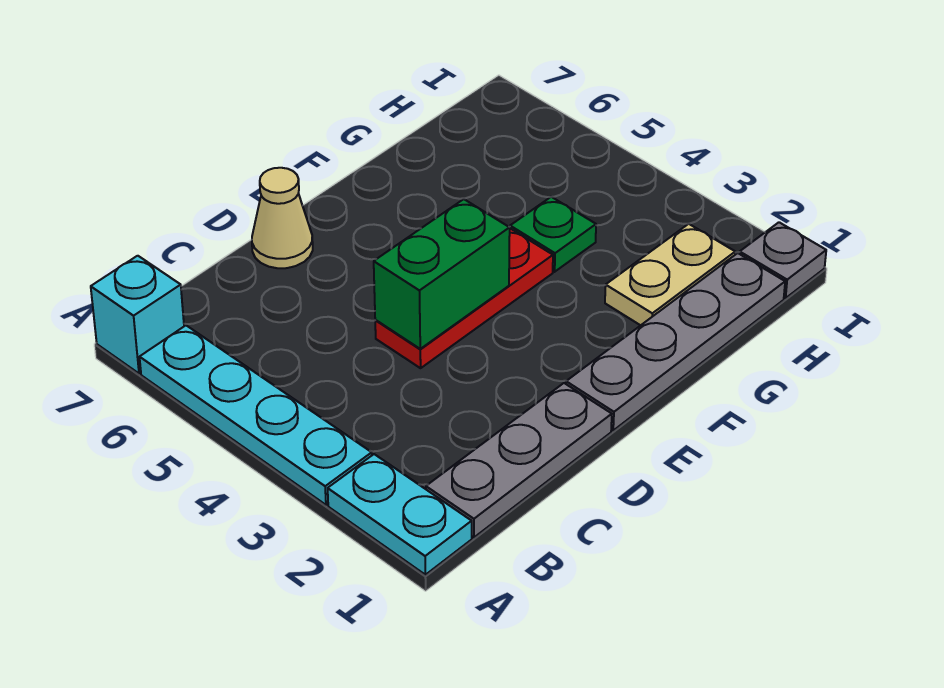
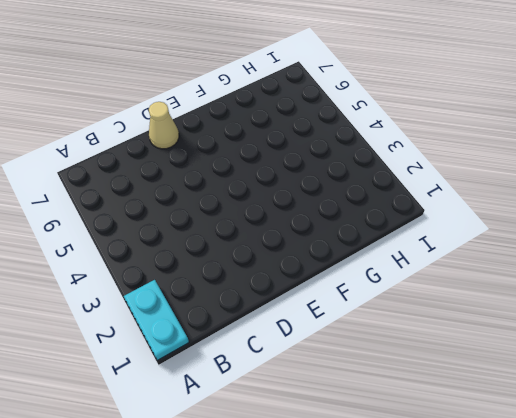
none -> cyan 1x4 plate [140,325,372,505]
none -> cyan 1x1 brick [91,256,184,373]

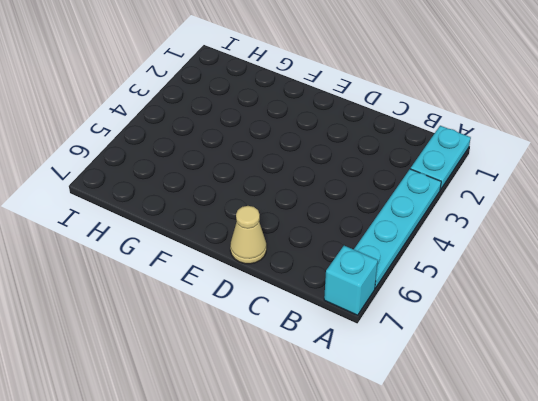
none -> grey 1x3 plate [426,383,612,537]
none -> red 1x3 plate [375,229,553,368]

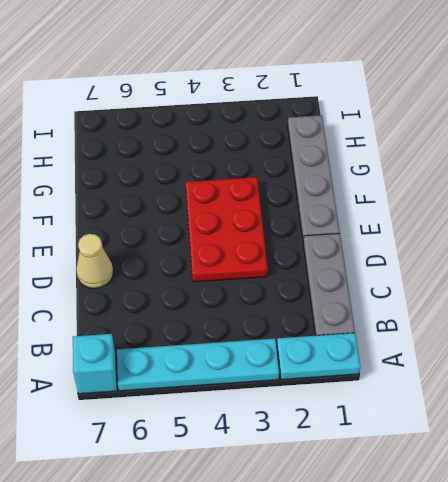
red 2x3 plate [186,177,268,282] -> red 1x3 plate [375,229,553,368]
none -> tan 1x2 plate [605,224,735,325]
none -> green 1x1 plate [510,197,596,272]

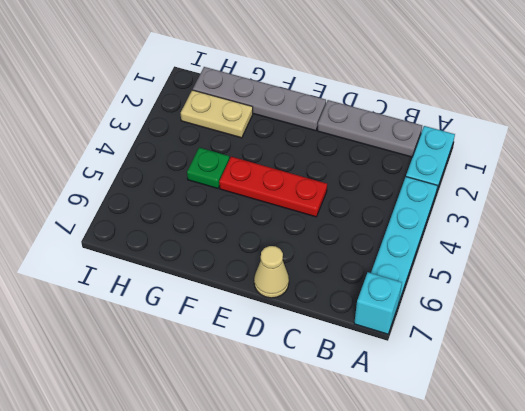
none -> grey 1x1 plate [740,222,826,298]
none -> green 1x2 brick [374,199,510,349]

